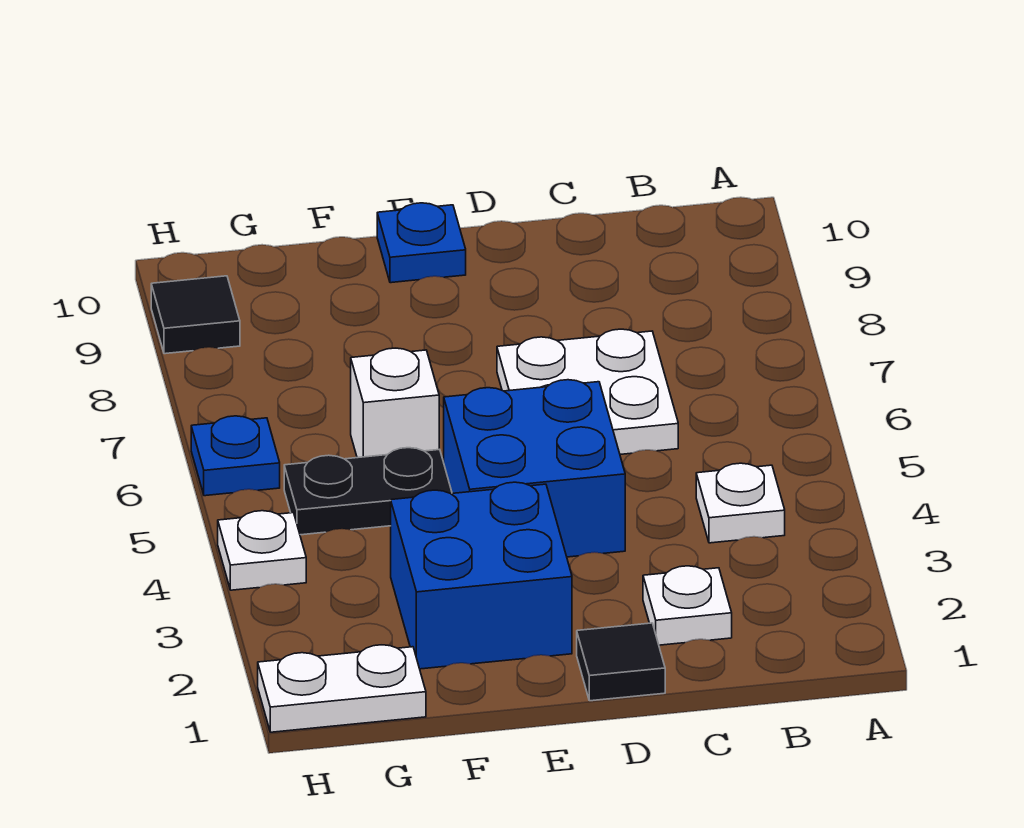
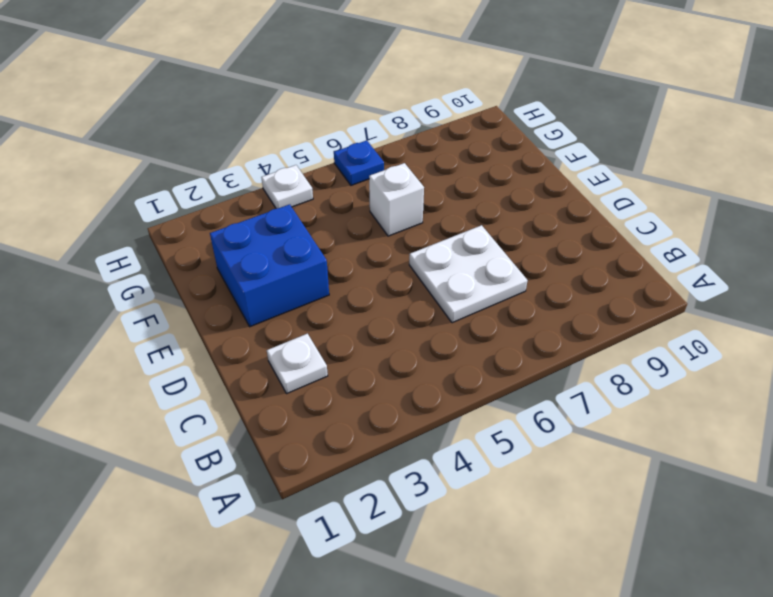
none -> white 1x1 plate [696,463,785,543]
none -> black 1x1 tile [577,623,665,701]
none -> blue 2x2 brick [444,380,625,557]

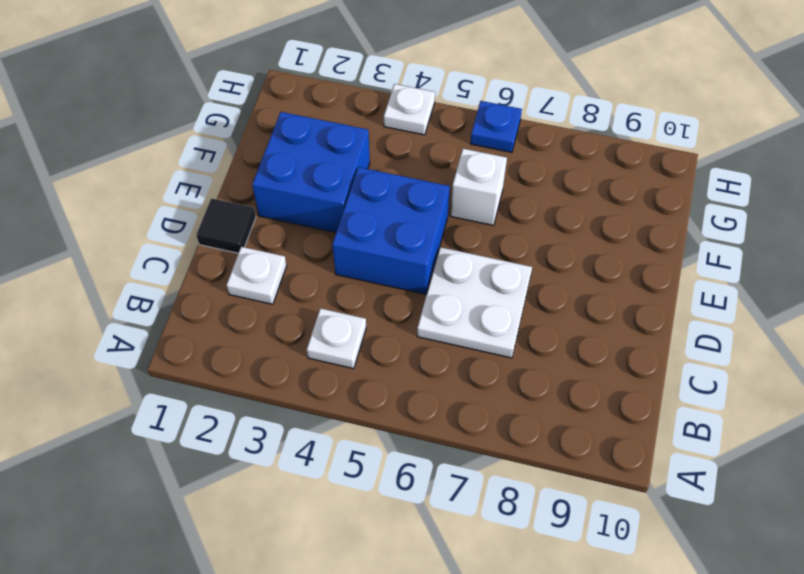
none -> blue 1x1 plate [377,203,466,283]
none -> black 1x2 plate [284,448,452,535]
none -> white 1x2 plate [258,645,426,732]

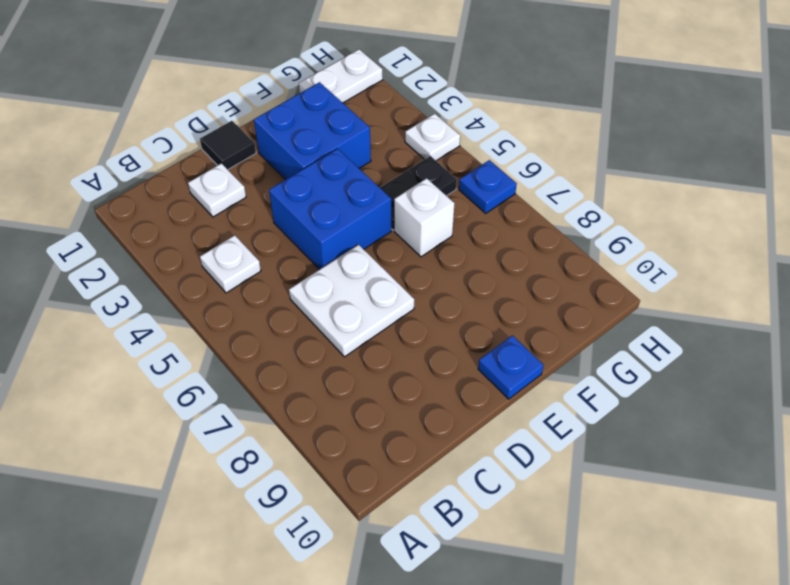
none -> black 1x1 tile [151,276,240,354]

